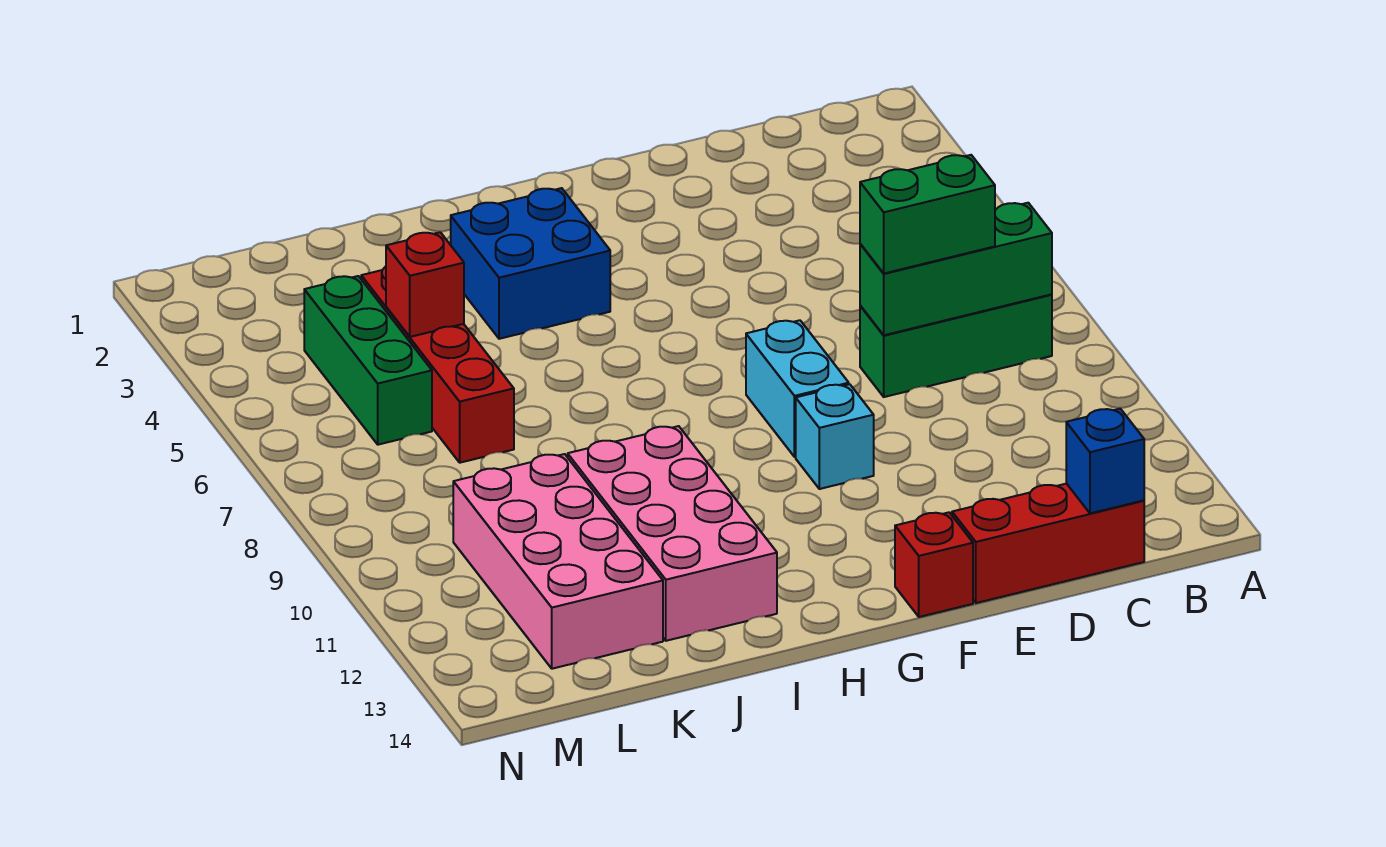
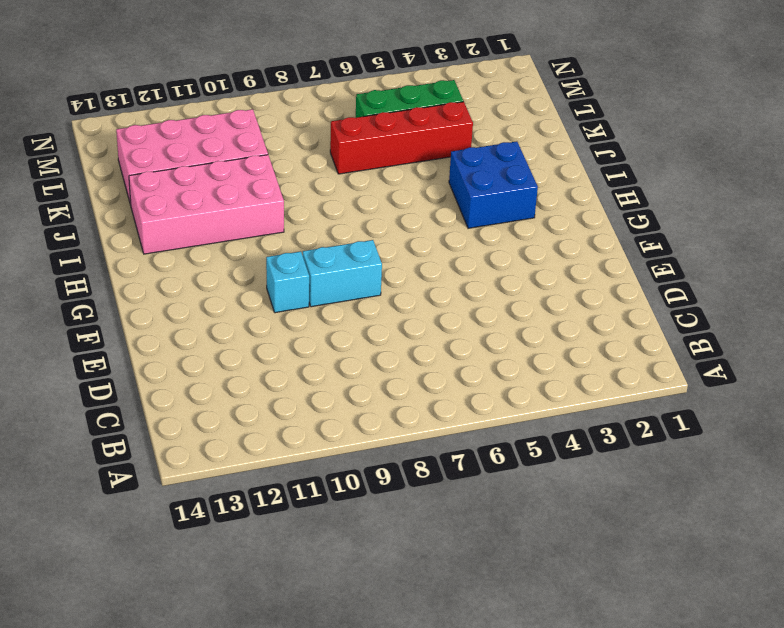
none -> green 1x3 brick [860,294,1052,397]
none -> red 1x3 brick [952,484,1144,603]
none -> red 1x1 brick [895,512,973,617]

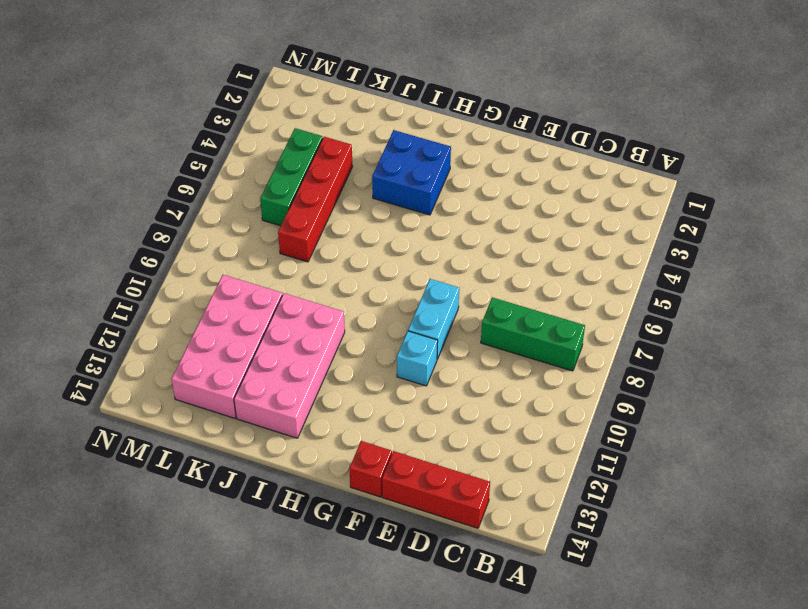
none -> green 1x3 brick [860,203,1052,335]
none -> blue 1x1 brick [1066,409,1144,513]
none -> red 1x1 brick [386,232,464,337]

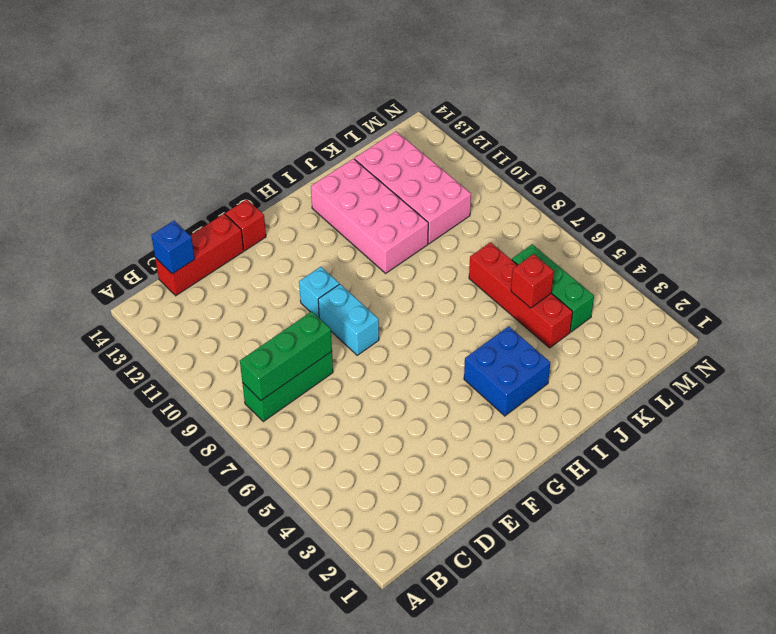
none -> green 1x2 brick [860,155,995,273]

